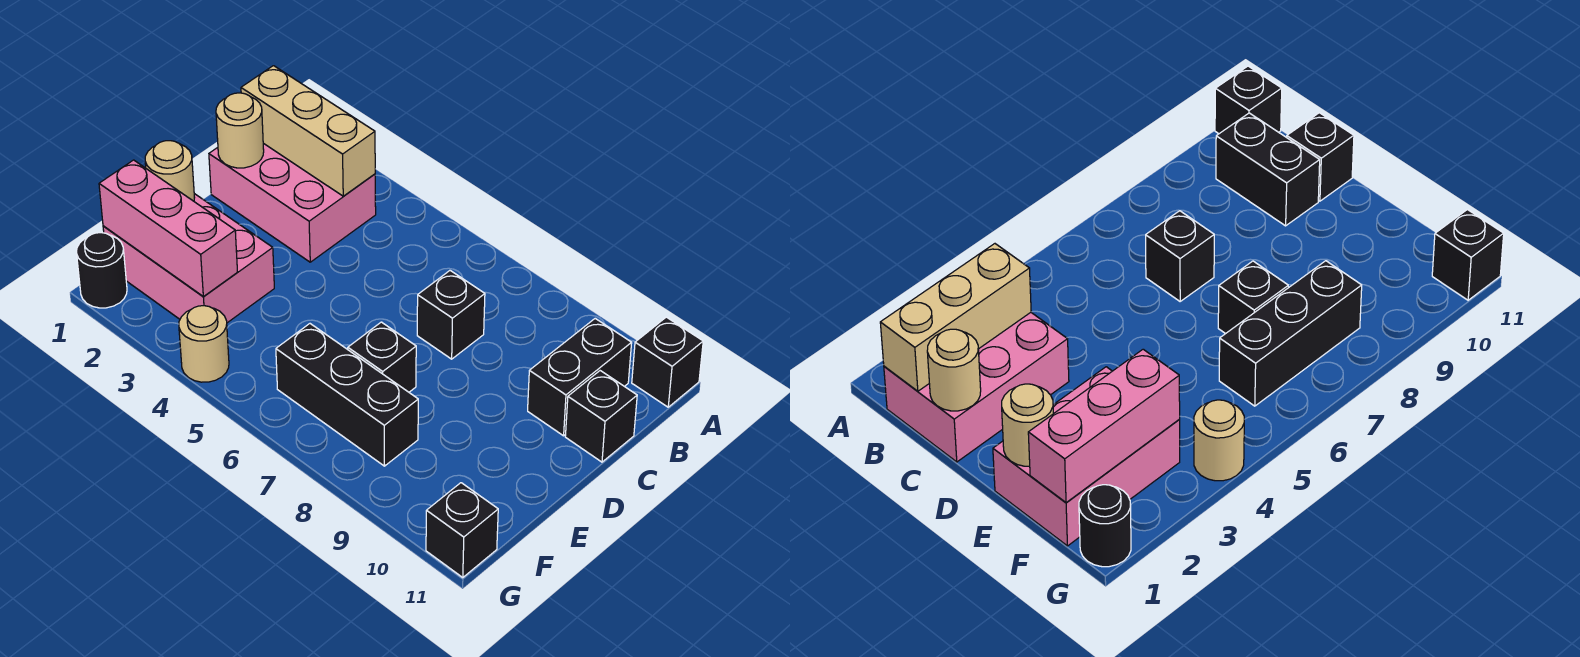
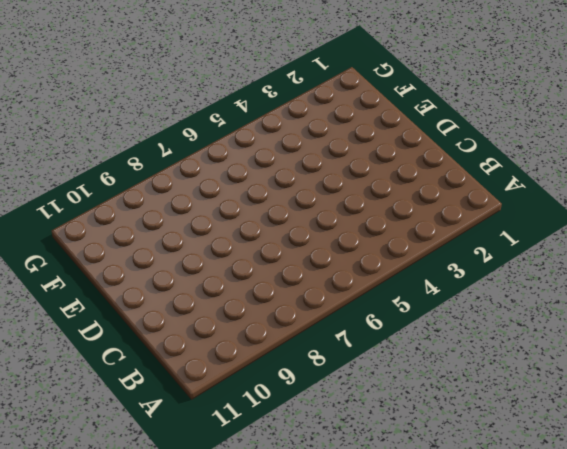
none -> black 1x1 brick [632,317,703,407]
none -> pink 2x3 brick [209,143,376,262]
none -> black 1x2 brick [528,319,632,436]

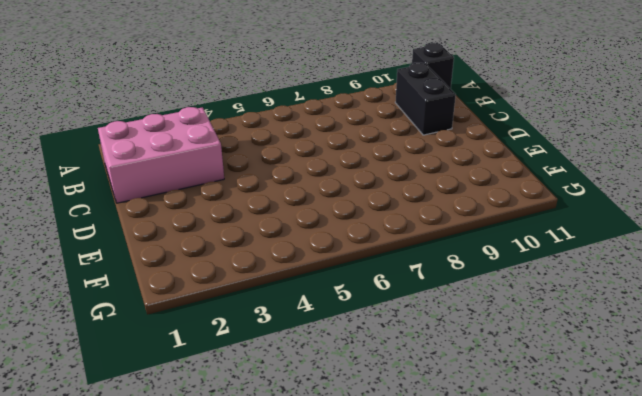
none -> black 1x1 brick [417,271,485,359]
none -> black 1x1 brick [565,371,637,462]
none -> pink 2x3 brick [103,194,274,323]

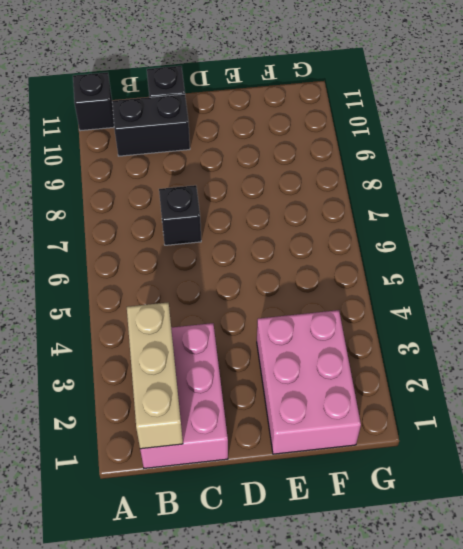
none -> black 1x1 brick [348,322,416,392]
none -> black 1x3 brick [276,324,418,466]
none -> black 1x1 round brick [77,233,127,308]

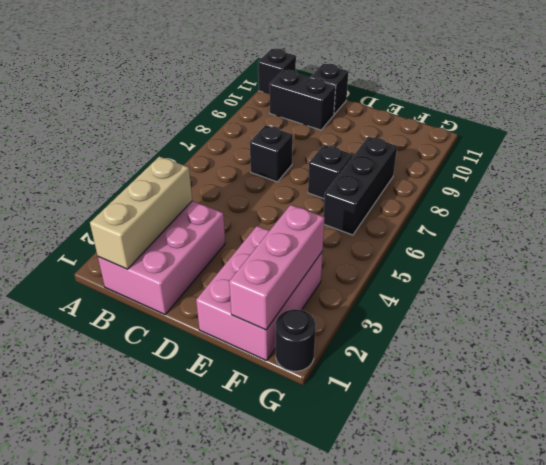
none -> tan 1x1 round brick [179,306,229,382]
none -> black 1x1 brick [426,483,498,577]
none -> tan 1x1 round brick [216,93,264,168]

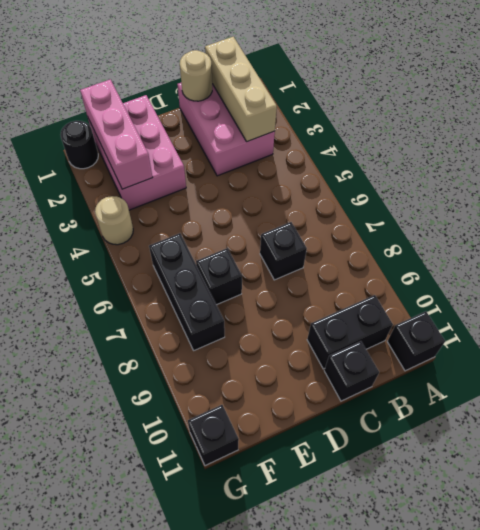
none -> tan 1x1 round brick [145,141,195,201]

